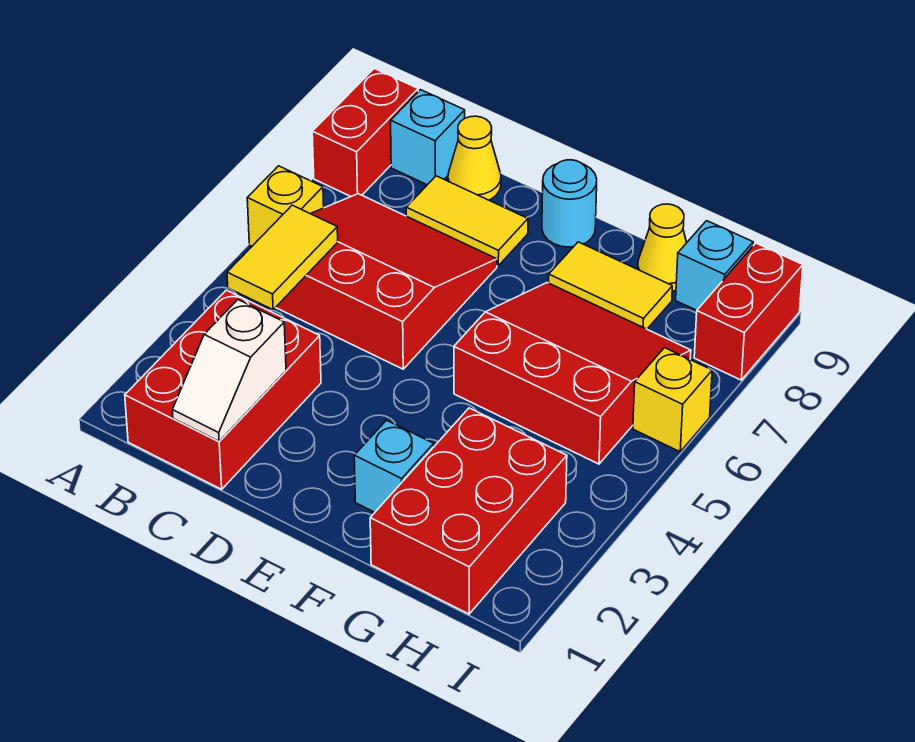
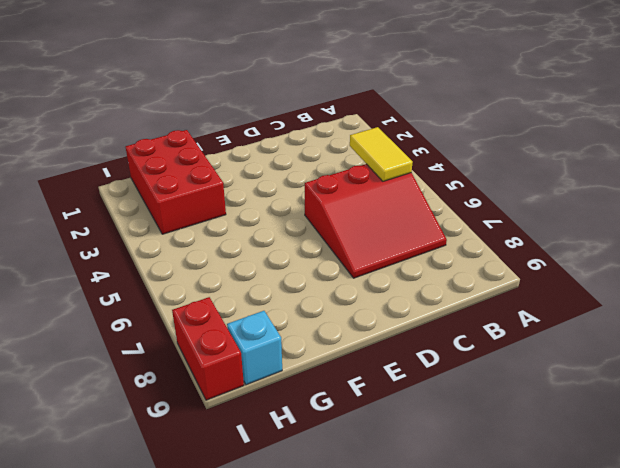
none -> yellow 1x1 brick [247,166,324,246]
none -> red 1x2 brick [312,69,418,196]
none -> red 2x3 brick [125,290,321,489]

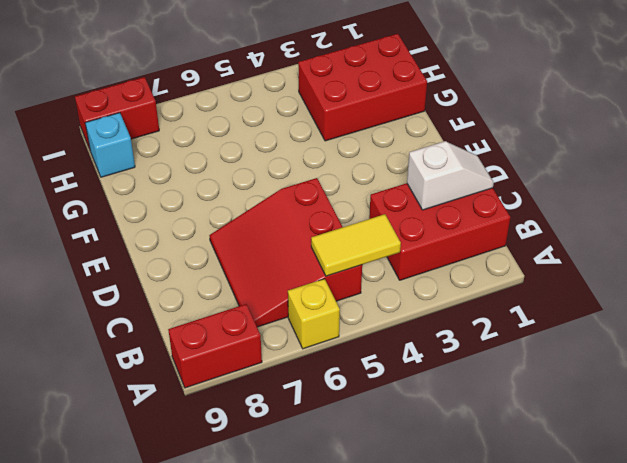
none -> cyan 1x1 brick [391,90,465,185]
none -> yellow 1x2 tile [406,176,528,266]
none -> yellow 1x1 cone [448,116,501,200]

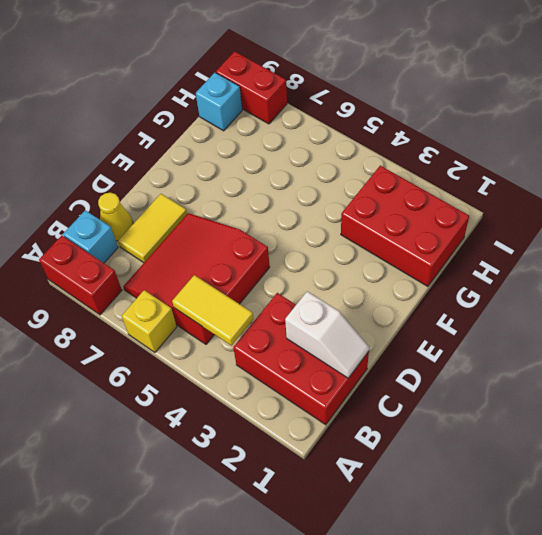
none -> cyan 1x1 round brick [542,160,597,247]
none -> cyan 1x1 brick [354,420,434,512]
none -> red 3x3 slope [454,283,691,464]

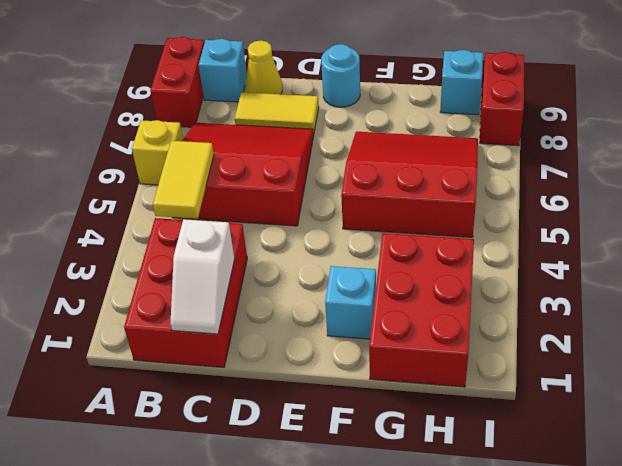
none -> yellow 1x2 tile [549,242,672,329]
none -> yellow 1x1 cone [638,204,687,291]
none -> yellow 1x1 brick [633,348,712,452]

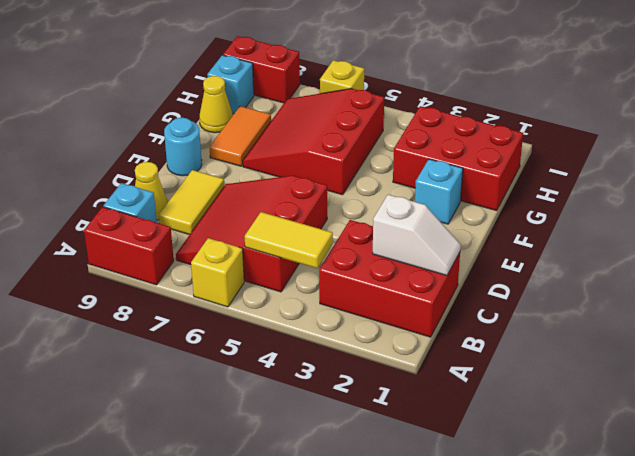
orange 1x2 tile [209,106,271,166] -> yellow 1x2 tile [549,242,672,329]

